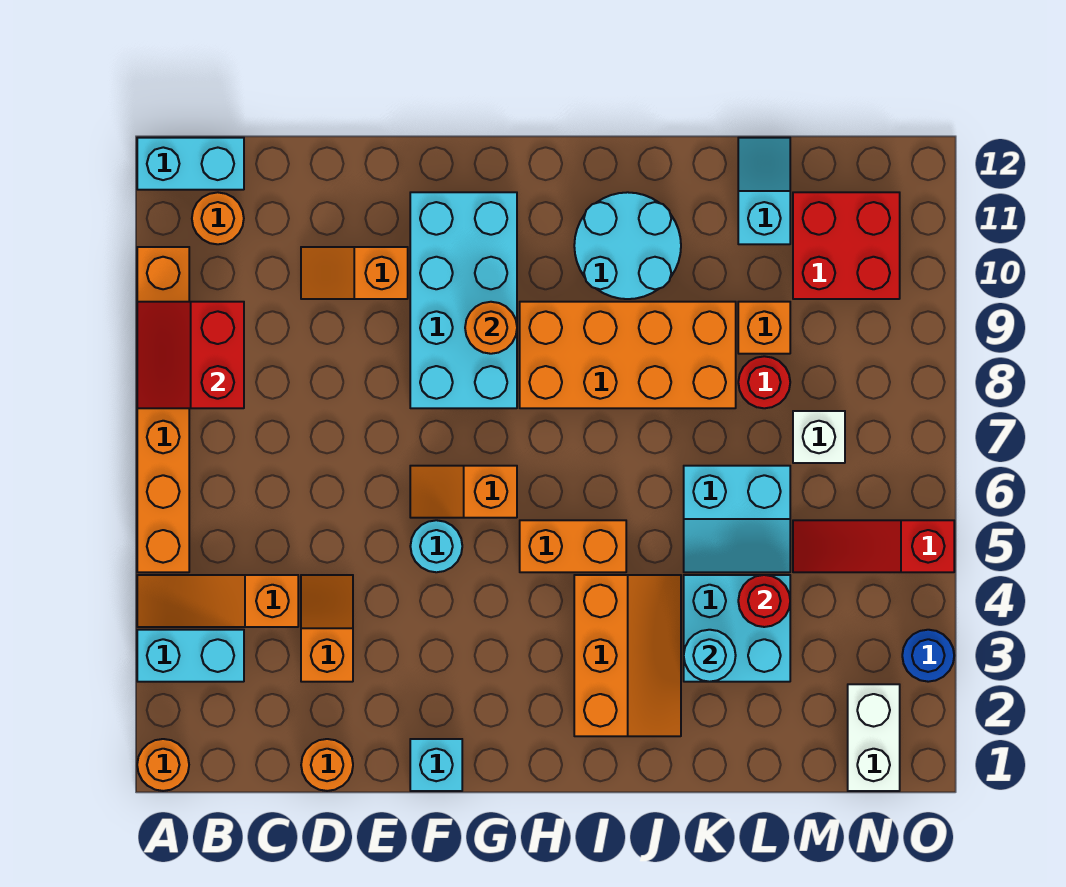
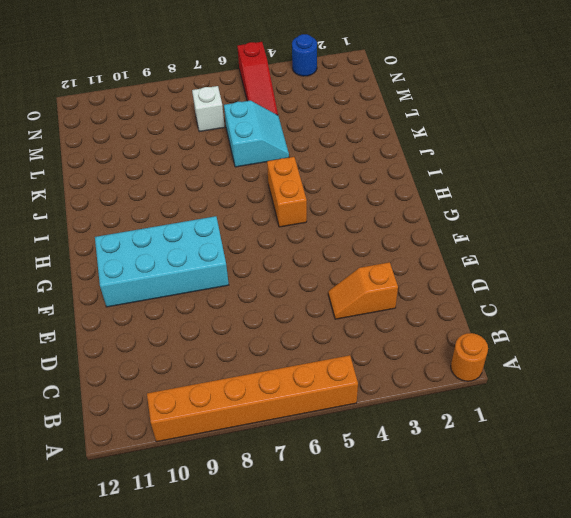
none -> cyan 1x2 brick [137,630,244,682]
none -> orange 1x3 slope [137,575,298,627]
none -> cyan 1x2 brick [137,138,244,190]
none -> orange 1x1 round brick [192,192,244,244]

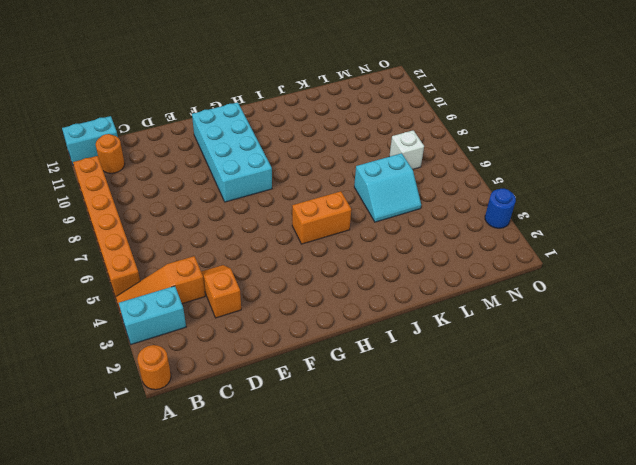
none -> orange 1x1 round brick [301,739,353,791]
none -> orange 1x2 slope [301,247,408,299]
none -> cyan 1x1 brick [410,739,462,791]
none -> cyan 1x1 round brick [410,520,462,572]

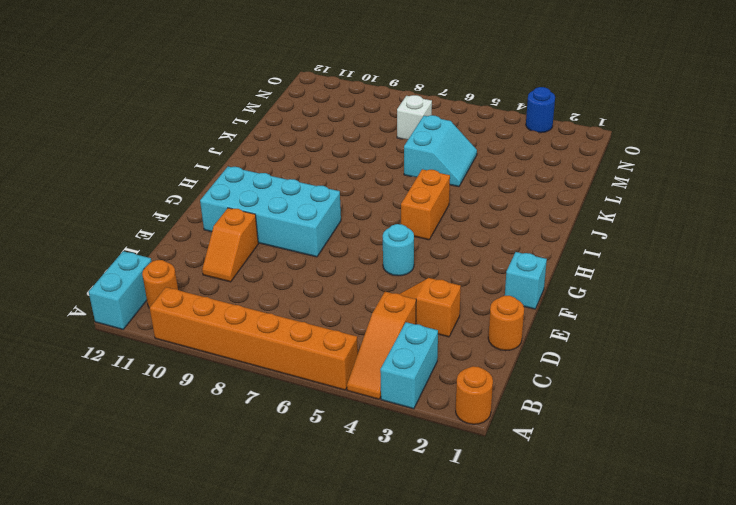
none -> orange 1x2 slope [410,466,517,518]
none -> orange 2x4 brick [520,302,736,408]
none -> orange 2x3 slope [574,575,681,736]
none -> cyan 2x2 round brick [574,192,681,299]

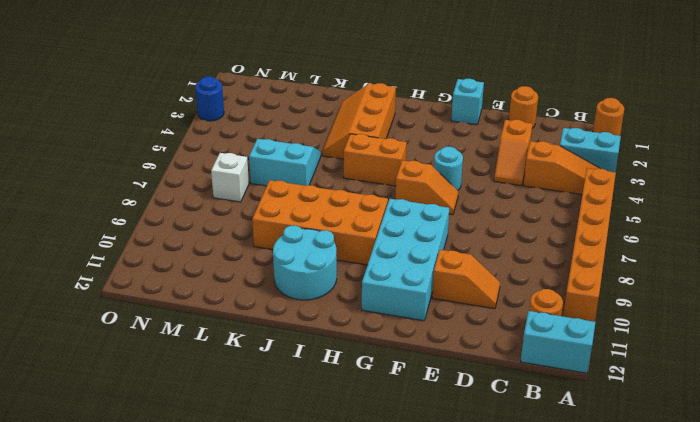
none -> cyan 2x2 brick [684,575,790,682]
none -> red 1x1 round brick [738,356,790,408]
none -> orange 1x1 brick [738,302,790,354]
none -> cyan 1x2 slope [738,138,790,244]

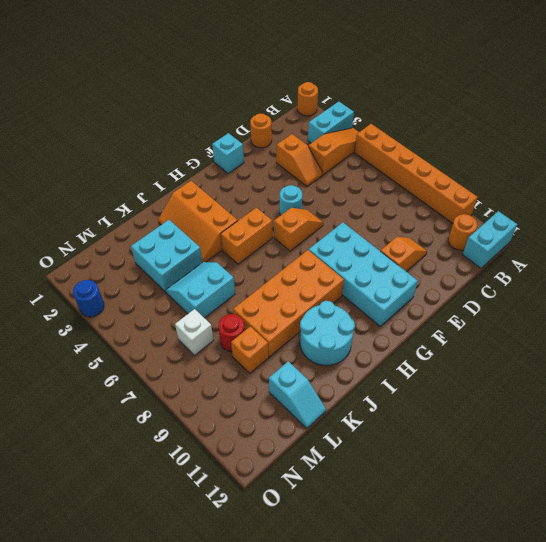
none -> red 1x3 slope [793,520,954,572]
none -> red 2x2 brick [793,192,900,299]
none -> white 1x2 brick [848,684,900,791]
none -> red 2x2 slope [137,302,244,408]

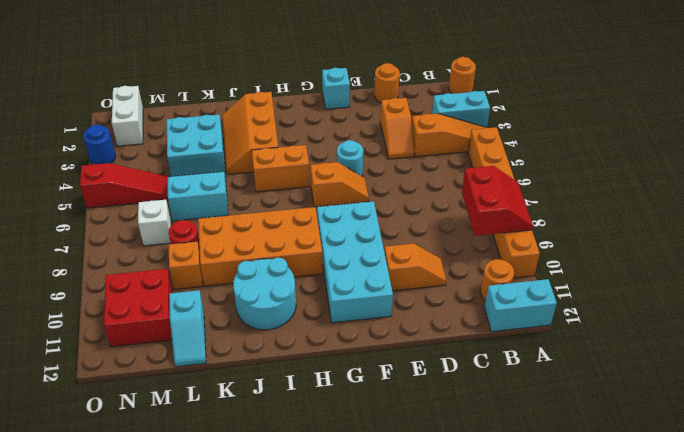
none -> orange 1x1 round brick [465,302,517,354]
none -> cyan 1x1 round brick [684,630,736,682]
none -> red 1x1 round brick [738,575,790,627]

